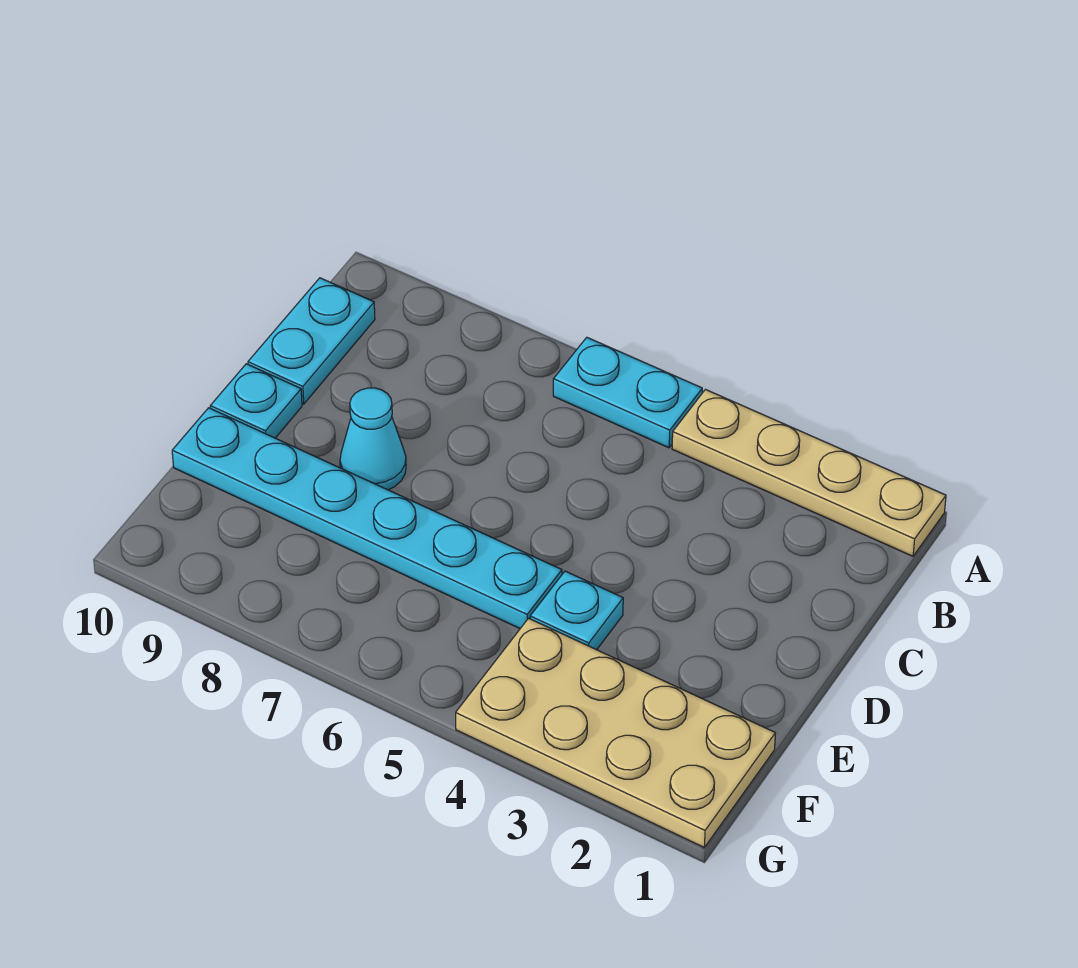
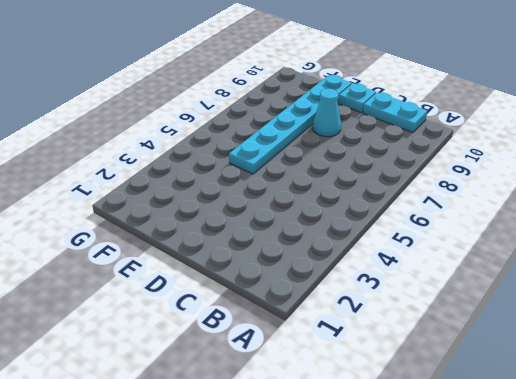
none -> tan 1x4 plate [672,390,946,556]
none -> cyan 1x2 plate [553,338,702,448]

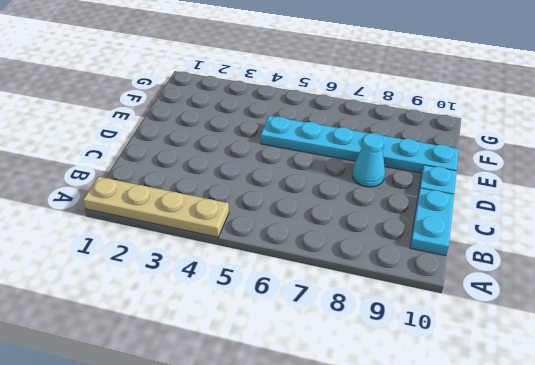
none -> cyan 1x2 plate [553,338,702,448]
none -> cyan 1x1 plate [530,571,623,650]

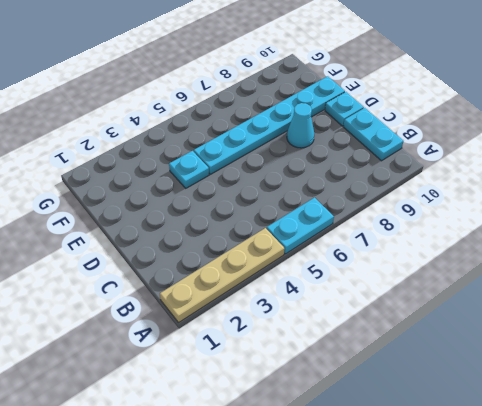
none -> tan 2x4 plate [456,618,775,847]

